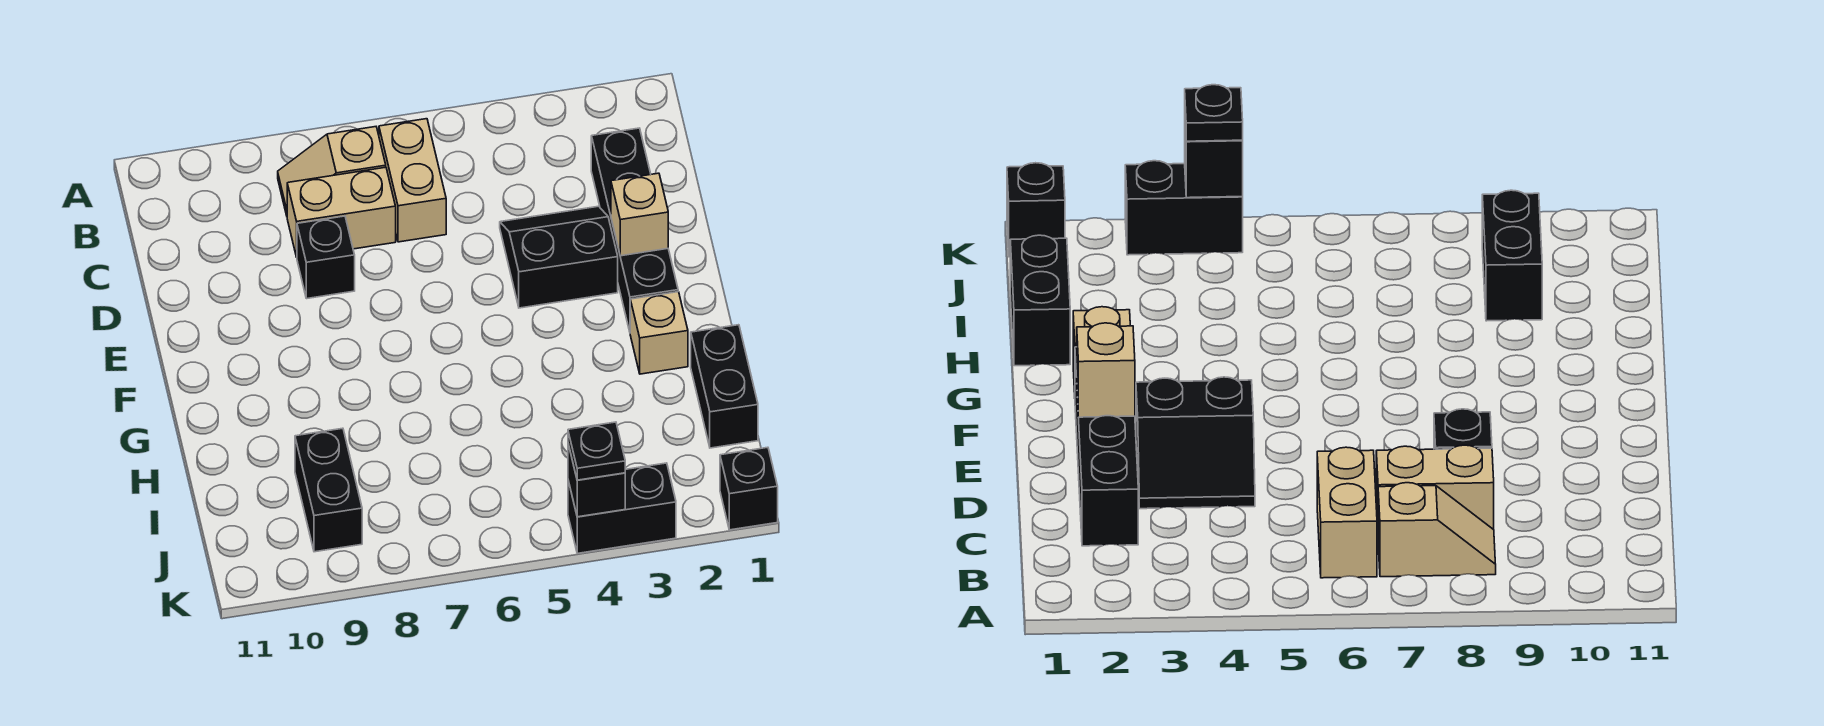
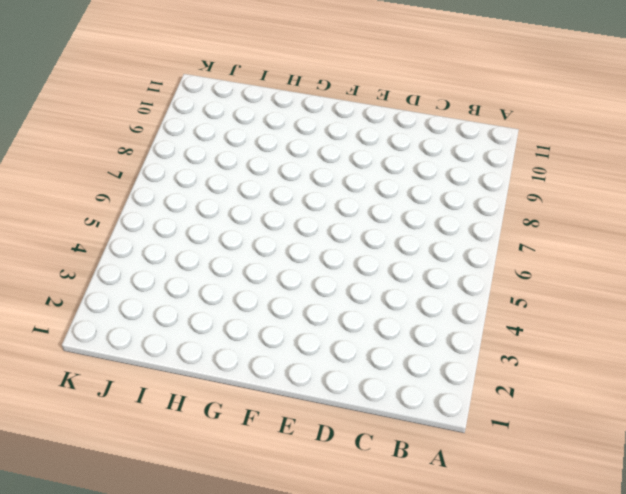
none -> tan 1x2 brick [379,119,446,242]
none -> tan 1x2 slope [278,127,386,215]
none -> black 1x4 brick [591,128,678,332]

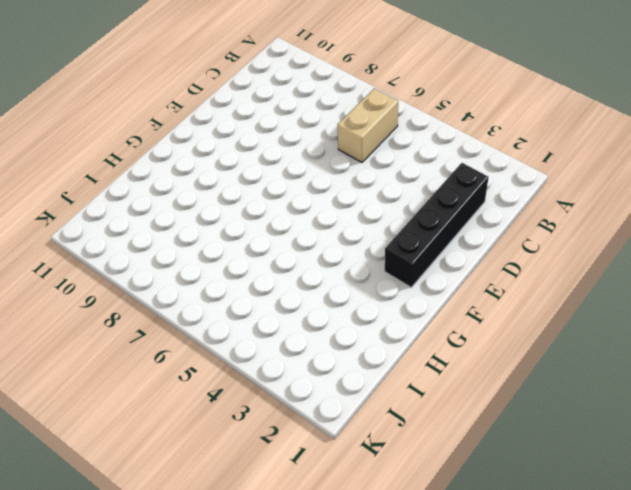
none -> tan 1x2 slope [278,127,386,215]
none -> tan 1x2 brick [287,167,396,257]
none -> black 2x2 slope [500,206,618,308]

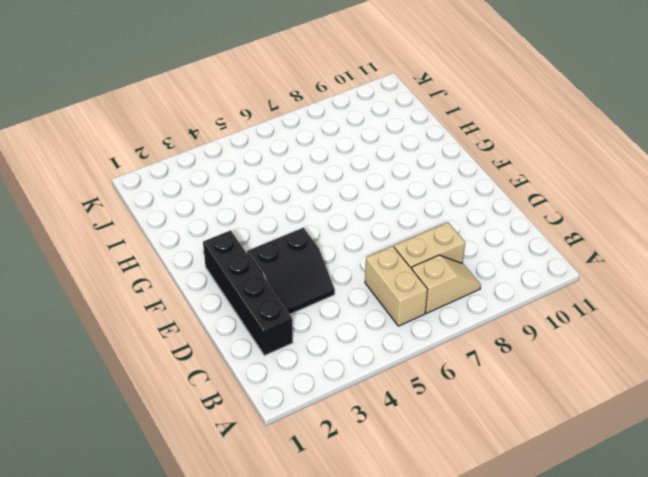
none -> black 1x1 brick [297,216,355,299]
none -> tan 1x1 brick [630,292,688,374]
none -> black 1x2 brick [691,325,758,448]

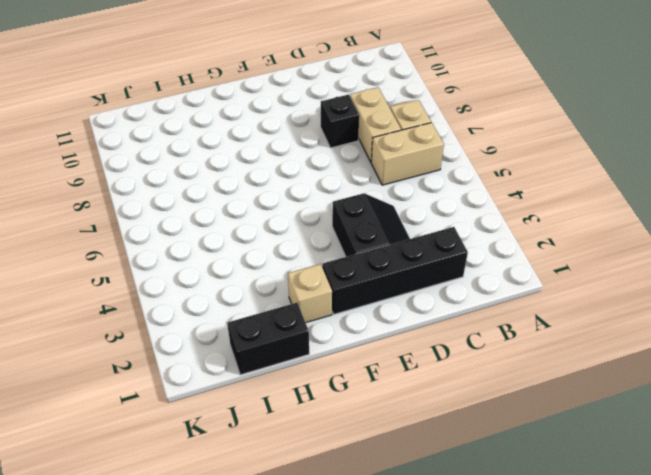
none -> black 1x2 brick [295,428,362,552]
none -> black 1x1 brick [720,447,778,530]
none -> black 1x2 brick [568,463,676,553]

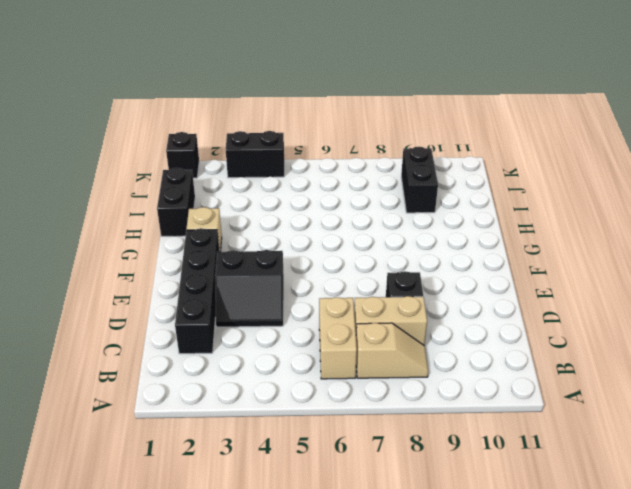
none -> tan 1x1 brick [611,173,668,256]
none -> black 1x1 brick [568,444,625,517]
none -> black 1x1 plate [568,422,625,480]

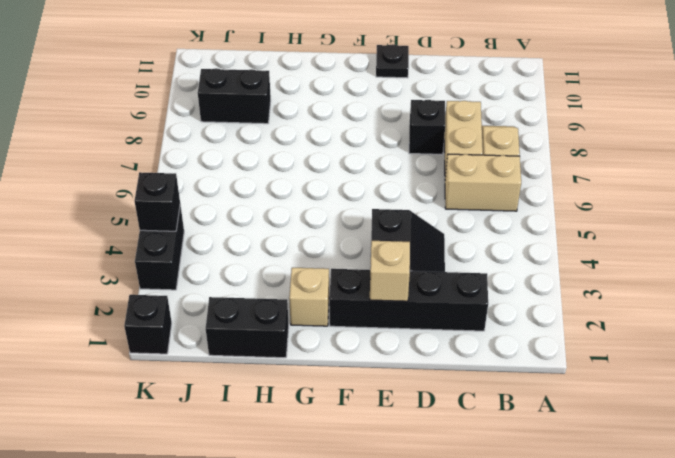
black 1x1 plate [376,44,409,78] -> black 1x1 plate moved to [568,422,625,480]

